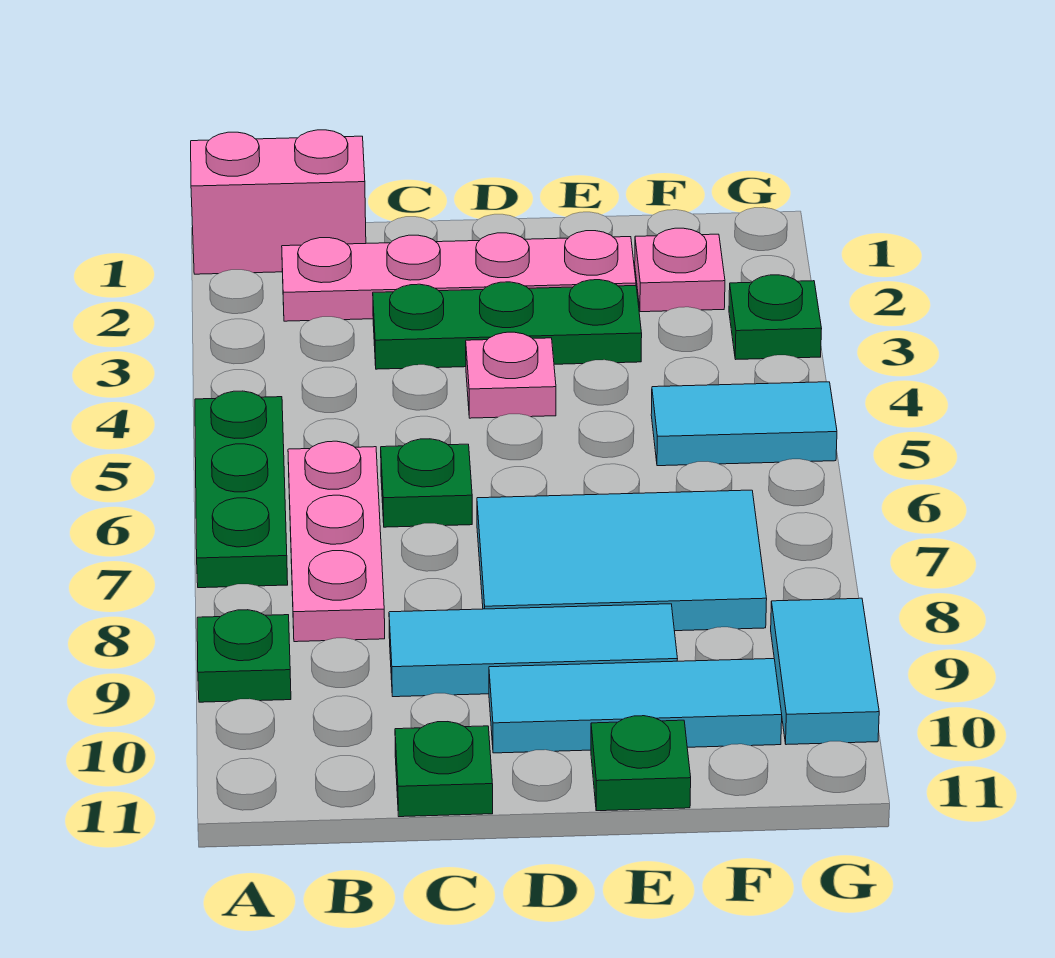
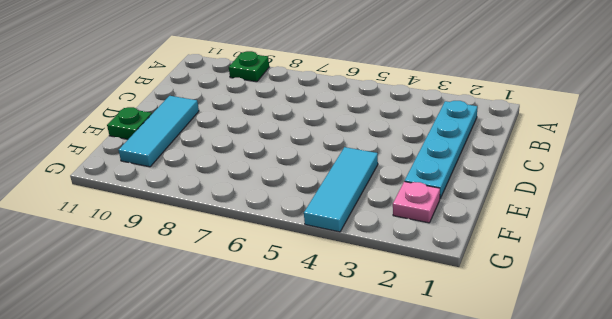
cyan 1x4 plate [405,101,477,198] -> pink 1x4 plate [282,231,636,321]
cyan 1x3 tile [304,147,378,232] -> cyan 1x3 tile moved to [389,604,677,697]
none -> pink 1x2 brick [191,130,366,274]
none -> green 1x3 plate [195,391,288,588]
none -> pink 1x3 plate [288,441,385,642]

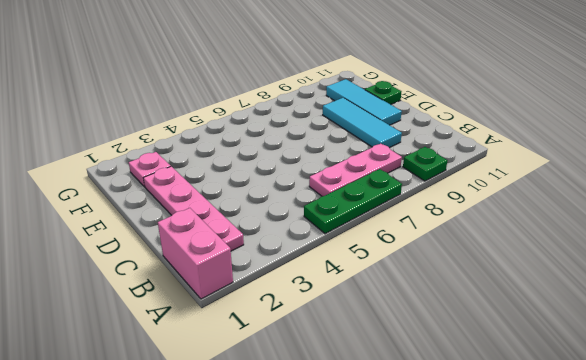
none -> green 1x3 plate [373,280,642,369]
none -> green 1x1 plate [381,439,472,527]
none -> green 1x1 plate [395,722,493,817]

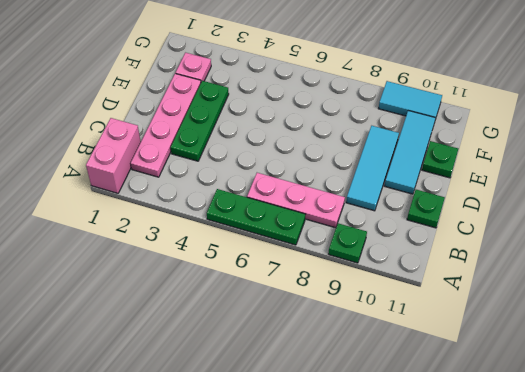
none -> green 1x1 plate [381,439,472,527]
none -> pink 1x1 plate [466,332,556,418]
none -> cyan 2x3 tile [477,490,767,631]

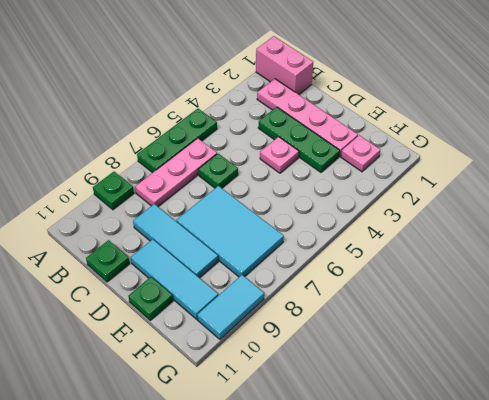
none -> cyan 1x2 tile [651,382,837,466]
none -> green 1x1 plate [729,275,822,359]

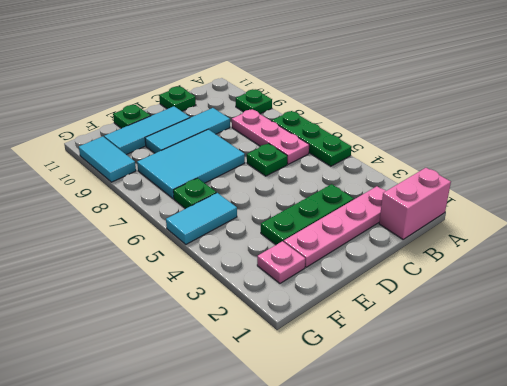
green 1x1 plate [173,178,216,209] -> green 1x1 plate moved to [729,275,822,359]
none -> pink 1x1 plate [466,332,556,418]

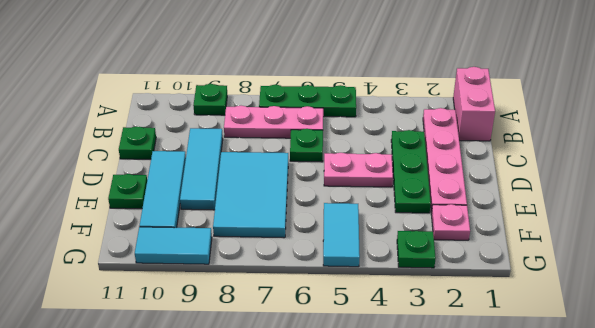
pink 1x2 plate [324,153,393,187] -> pink 1x1 plate [466,332,556,418]

